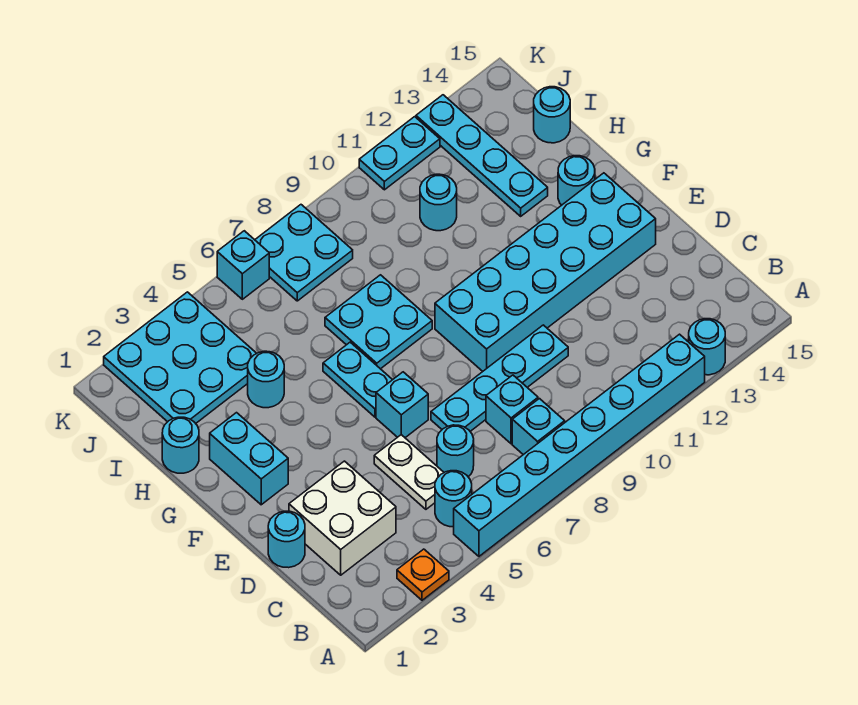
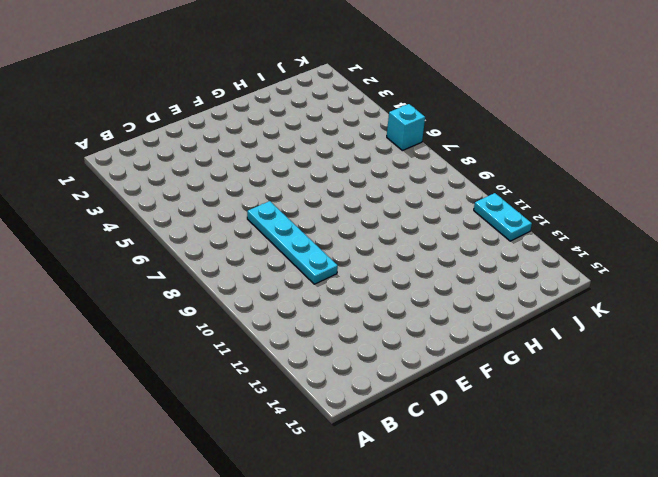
none -> orange 1x1 plate [397,549,449,600]
none -> cyan 1x8 brick [454,334,705,556]
none -> cyan 1x1 round brick [689,319,725,375]

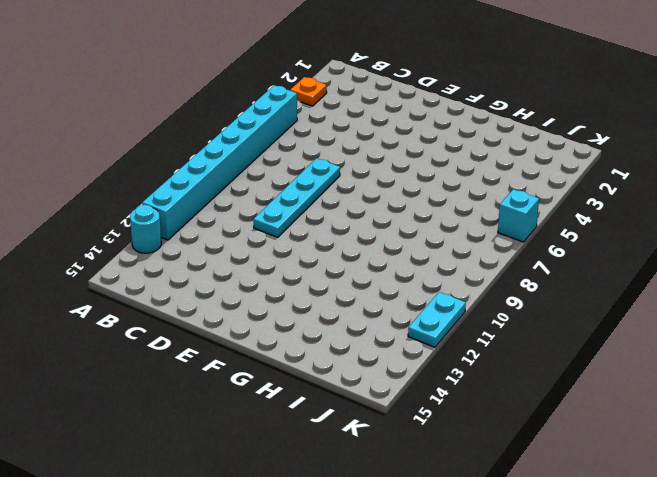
none -> cyan 1x1 round brick [435,471,472,527]
none -> cyan 1x1 brick [512,399,565,455]
none -> white 2x2 brick [289,461,396,575]

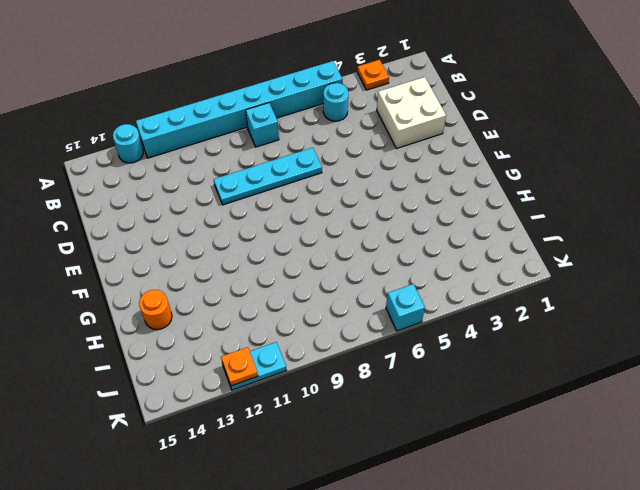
orange 1x1 round brick [139,290,172,330] -> none
orange 1x1 plate [221,347,258,386] -> none
none -> white 1x2 plate [374,435,444,509]
none -> cyan 1x1 round brick [437,425,474,477]
none -> cyan 1x1 brick [486,375,538,444]

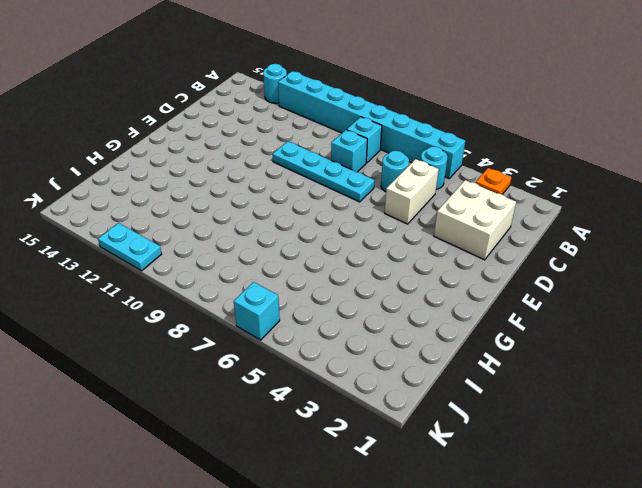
white 1x2 brick [385,159,439,224] -> white 1x2 plate [374,435,444,509]
none -> cyan 1x1 round brick [268,511,305,568]
none -> cyan 1x1 brick [376,372,428,438]
none -> cyan 2x6 brick [435,173,656,371]

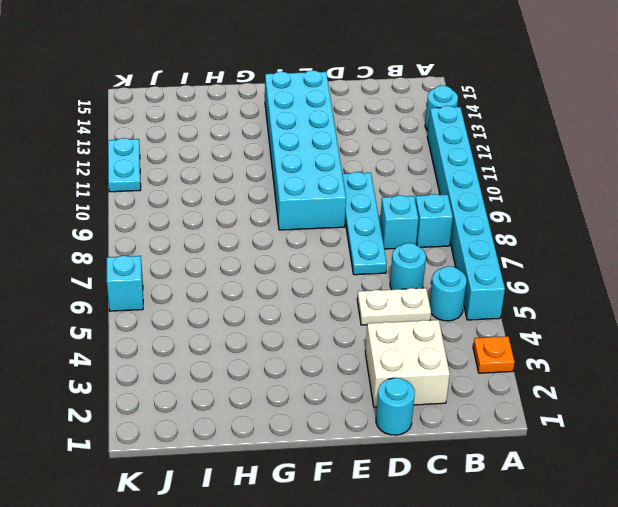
none -> cyan 1x1 brick [376,372,428,438]
none -> cyan 1x2 brick [210,413,288,505]
none -> cyan 1x2 plate [323,342,392,417]

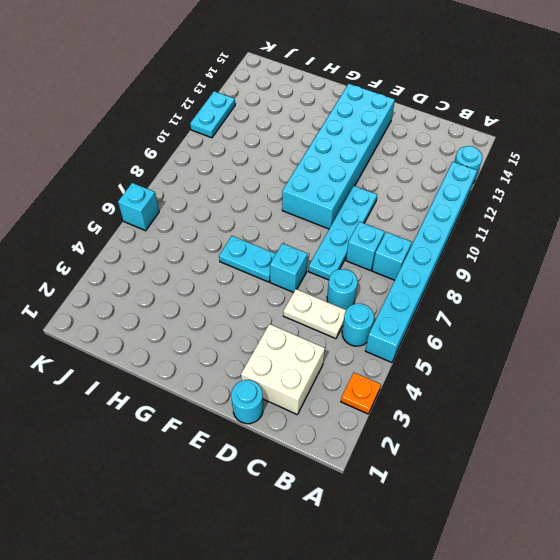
none -> cyan 1x2 brick [210,413,288,505]
none -> cyan 2x2 plate [325,275,432,369]
none -> cyan 1x1 round brick [558,156,595,205]

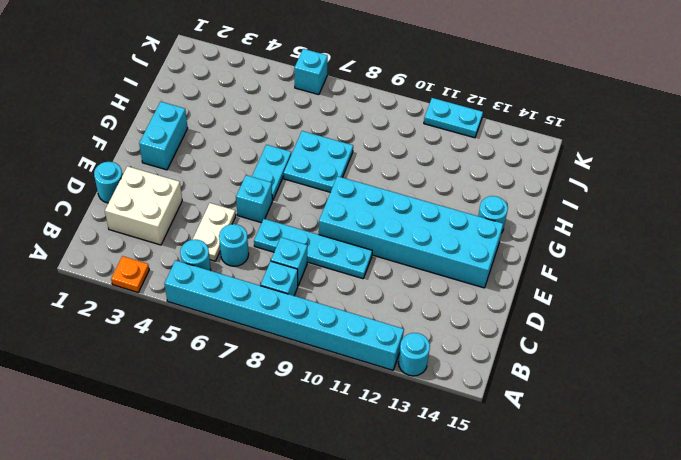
none -> cyan 1x1 round brick [162,417,199,473]
none -> cyan 1x1 round brick [248,351,284,408]
none -> cyan 1x4 plate [416,95,548,216]

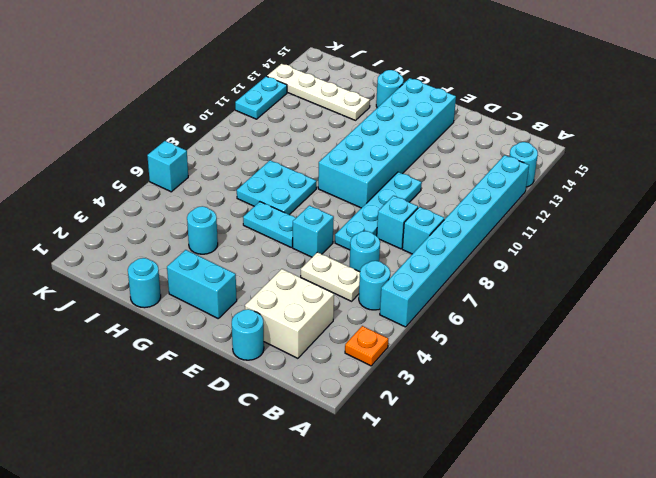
white 1x4 plate [267,64,370,120] -> cyan 1x4 plate [416,95,548,216]
none -> cyan 3x3 plate [104,292,257,423]
none -> cyan 1x1 round brick [420,174,457,231]
none -> cyan 1x1 round brick [534,87,570,143]

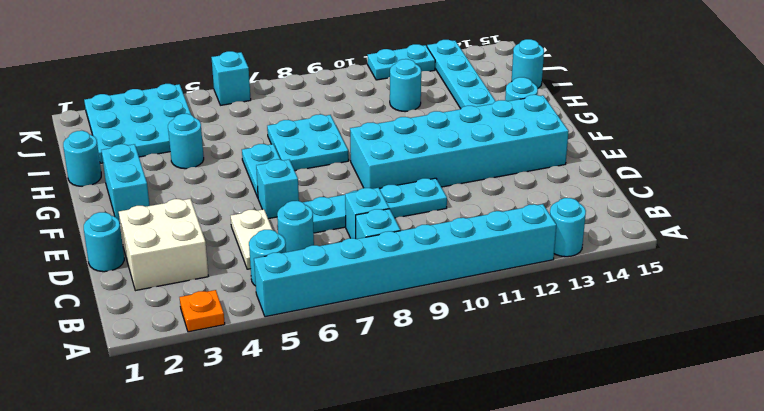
none -> cyan 2x2 plate [255,205,353,301]

